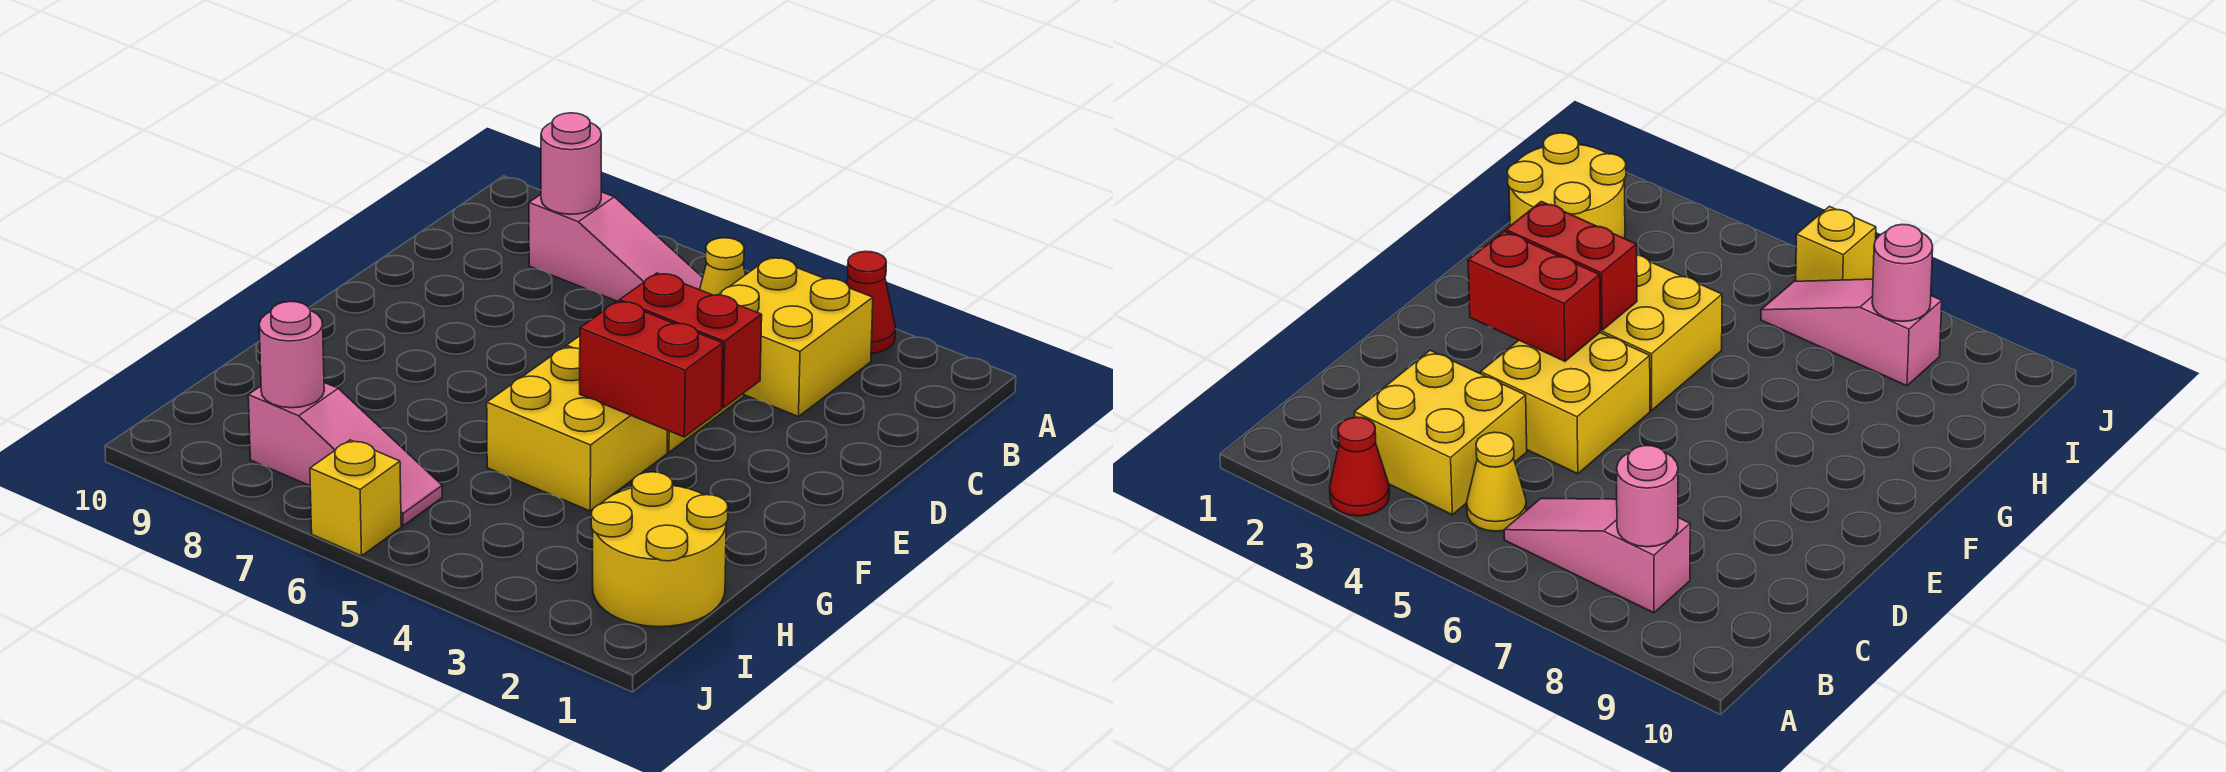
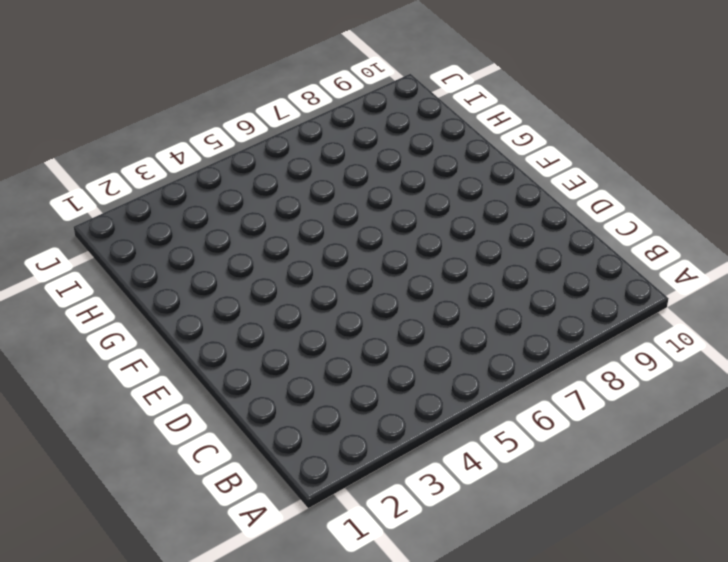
none -> red 1x1 cone [847,251,896,354]
none -> yellow 2x2 brick [719,257,873,417]
none -> yellow 1x1 cone [700,238,746,295]

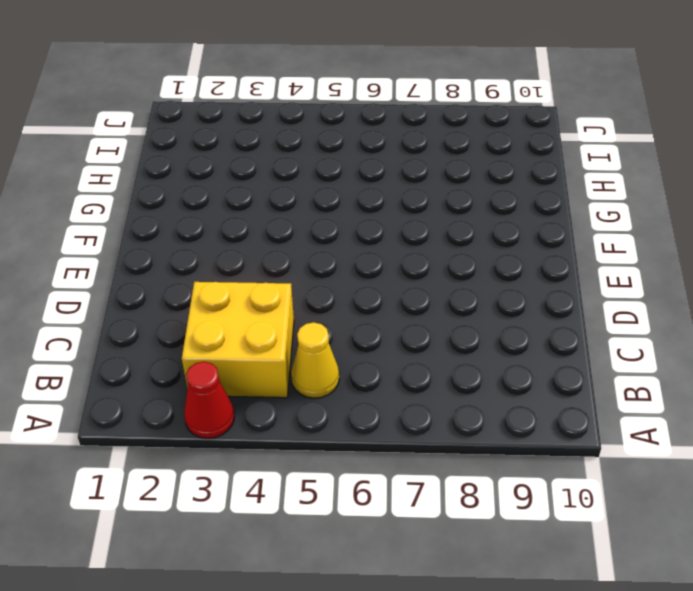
none -> pink 1x3 slope [529,192,703,302]
none -> yellow 2x2 brick [1481,333,1650,474]
none -> yellow 2x2 brick [487,347,667,511]

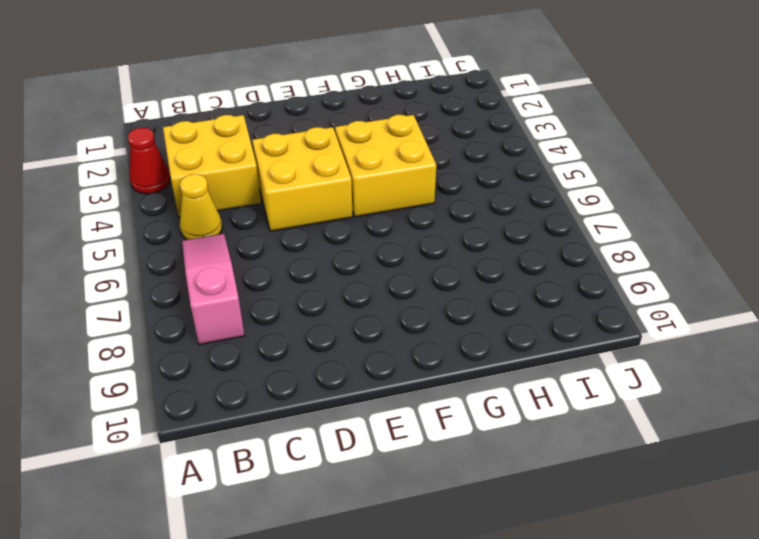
none -> yellow 2x2 round brick [591,472,728,627]
none -> pink 1x3 slope [248,383,442,526]
none -> yellow 1x1 brick [310,440,401,556]

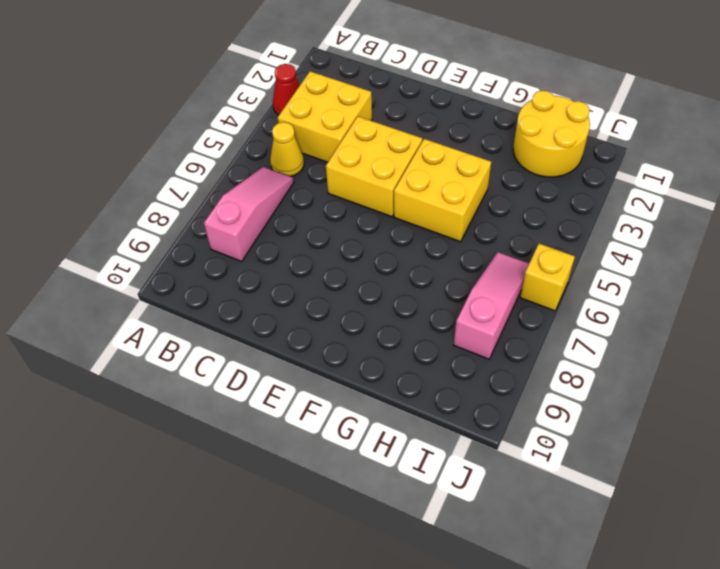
none -> pink 1x1 round brick [541,113,601,214]
none -> red 1x2 brick [620,273,762,408]
none -> red 1x2 brick [580,301,723,437]

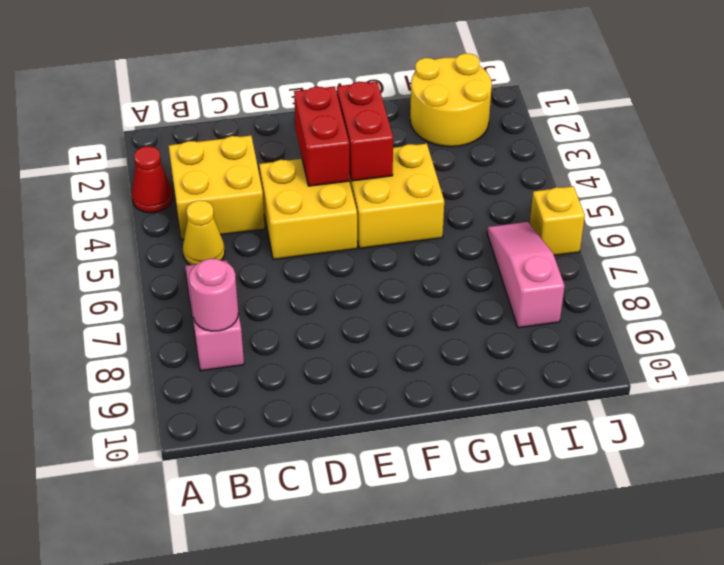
none -> pink 1x1 round brick [259,302,324,408]

